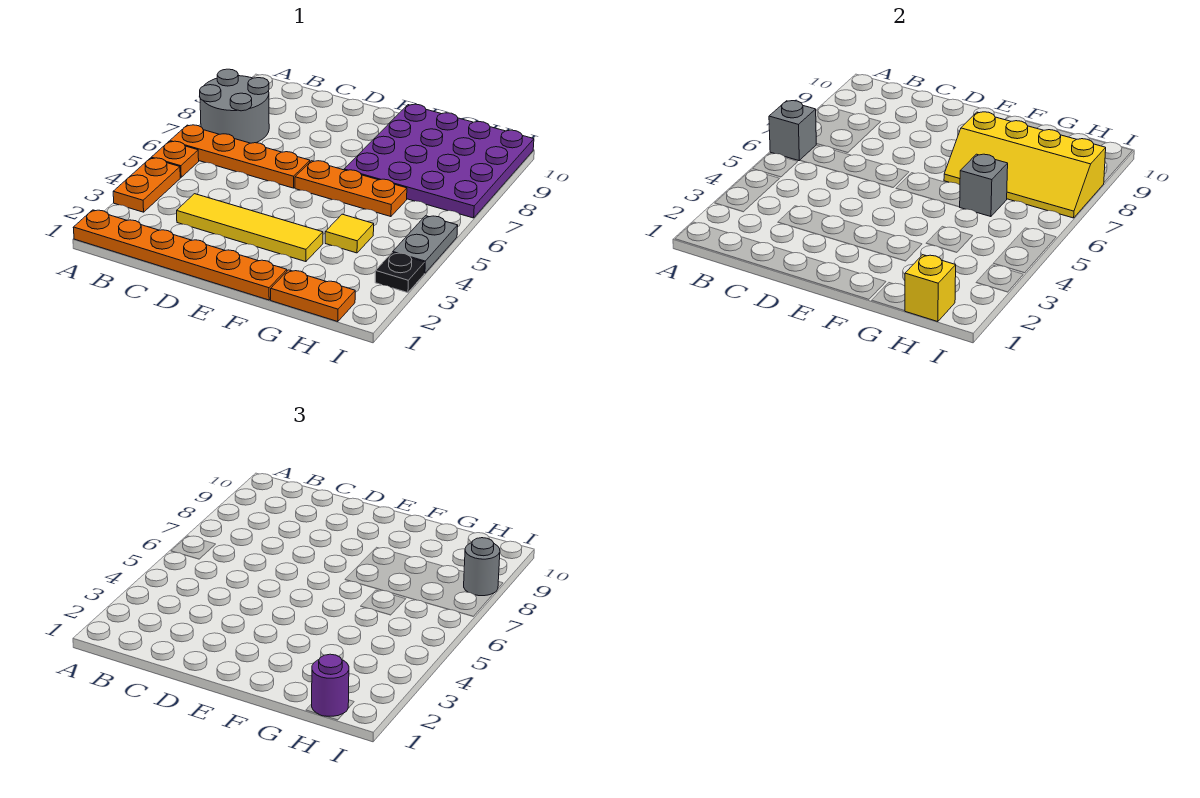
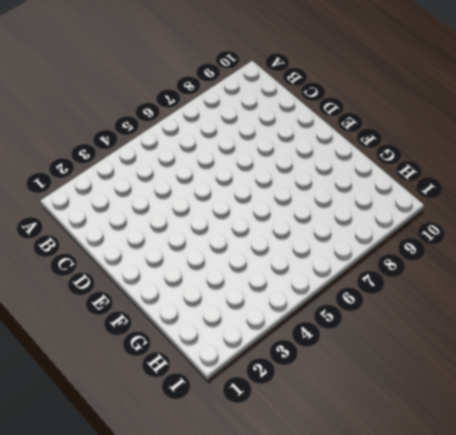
none -> orange 1x6 plate [73,210,287,300]
none -> orange 1x2 plate [113,158,180,212]
none -> orange 1x1 plate [151,141,199,177]

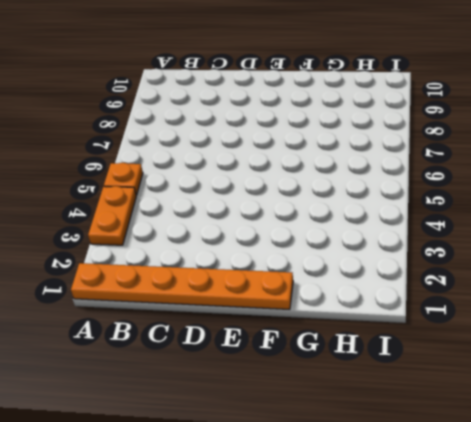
none -> orange 1x4 plate [170,125,310,188]
none -> grey 2x2 round brick [200,69,269,143]
none -> yellow 1x4 tile [177,194,323,262]

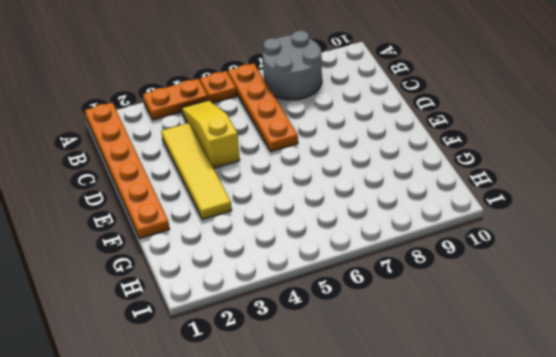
yellow 1x3 slope [181,100,240,168] -> none
none -> orange 1x3 plate [295,161,407,217]
none -> purple 4x4 plate [344,104,534,218]
none -> orange 1x2 plate [271,270,355,322]

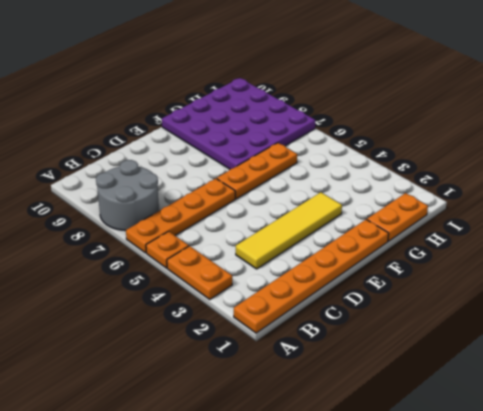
none -> yellow 1x1 tile [325,214,374,253]
none -> black 1x1 plate [375,252,425,293]
none -> grey 1x2 plate [393,216,458,273]

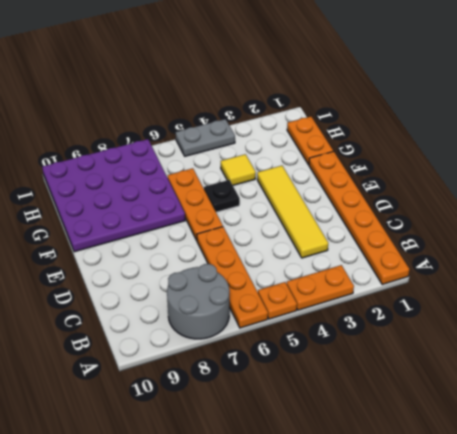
black 1x1 plate [204,180,240,212] -> black 1x1 plate moved to [375,252,425,293]
none -> grey 1x1 brick [769,101,816,161]
none -> yellow 2x4 slope [944,112,1106,218]
none -> grey 1x1 brick [960,154,1008,217]

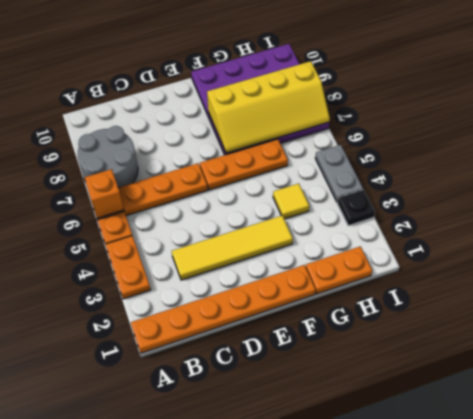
orange 1x1 brick [84,169,124,218] -> grey 1x1 brick [769,101,816,161]
none -> grey 1x1 brick [960,154,1008,217]
none -> yellow 1x1 brick [905,255,956,322]
none -> purple 1x1 round brick [312,654,349,716]

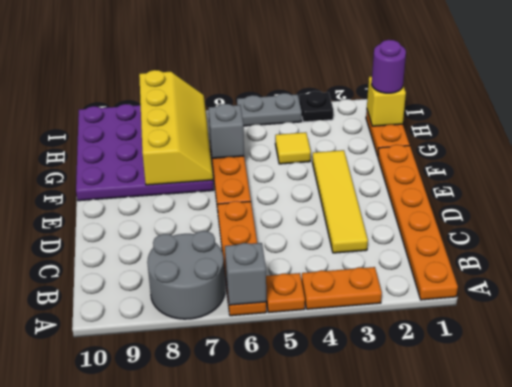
none -> grey 1x1 round brick [464,538,500,596]

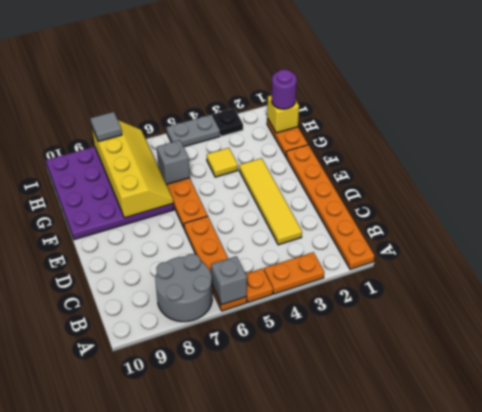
grey 1x1 tile [90,112,122,142] -> grey 1x1 round brick [464,538,500,596]

